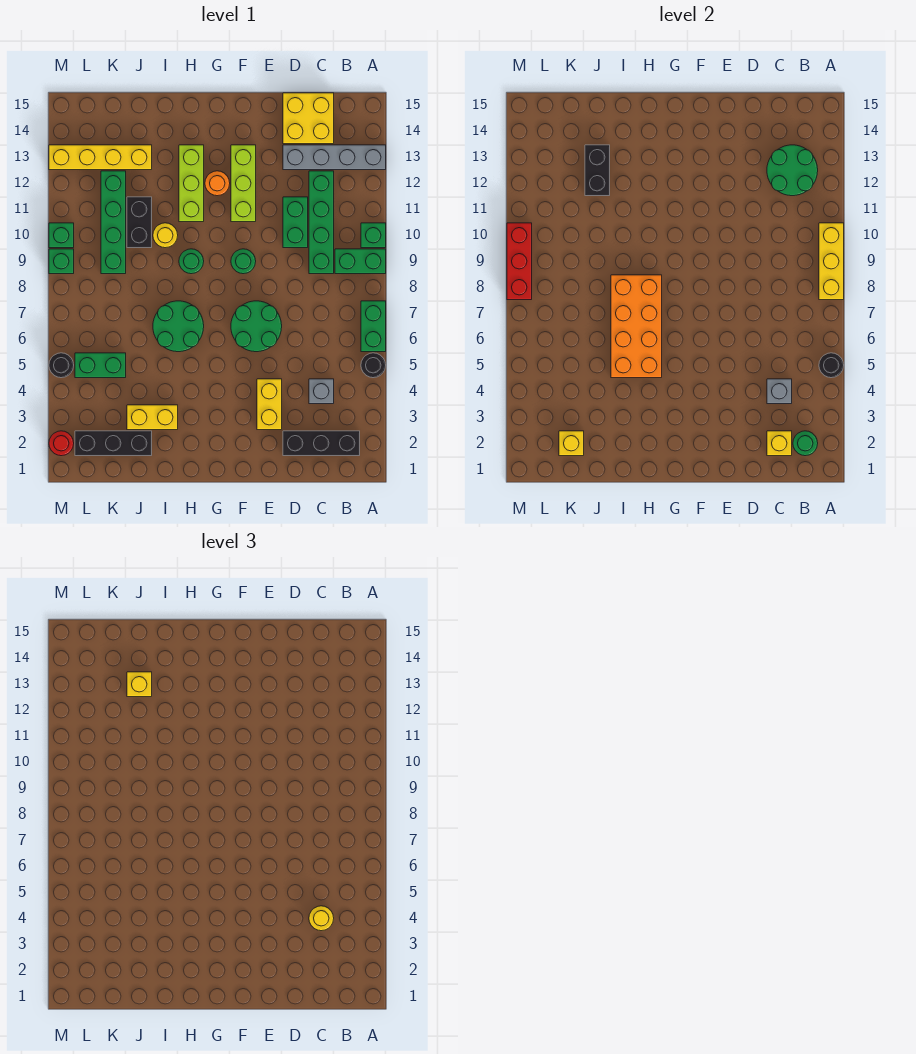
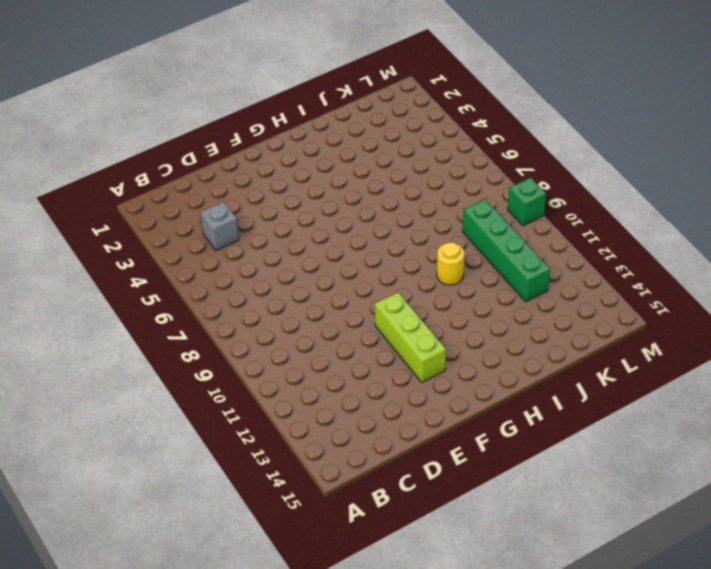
none -> black 1x1 round brick [361,353,386,378]
none -> green 1x2 brick [361,301,386,352]
none -> green 1x2 brick [335,249,386,274]
none -> green 1x1 brick [361,223,386,248]

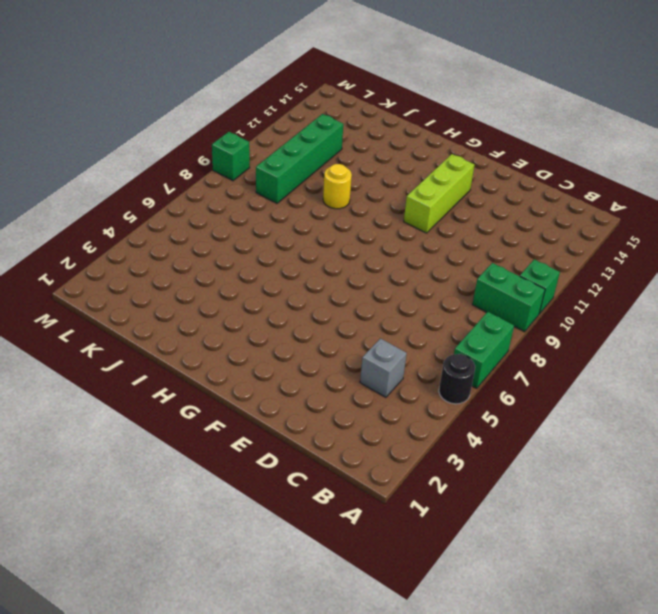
none -> grey 1x4 brick [283,145,386,170]
none -> black 1x3 brick [283,431,360,456]
none -> green 1x4 brick [309,171,334,274]
none -> yellow 2x2 brick [283,93,334,144]

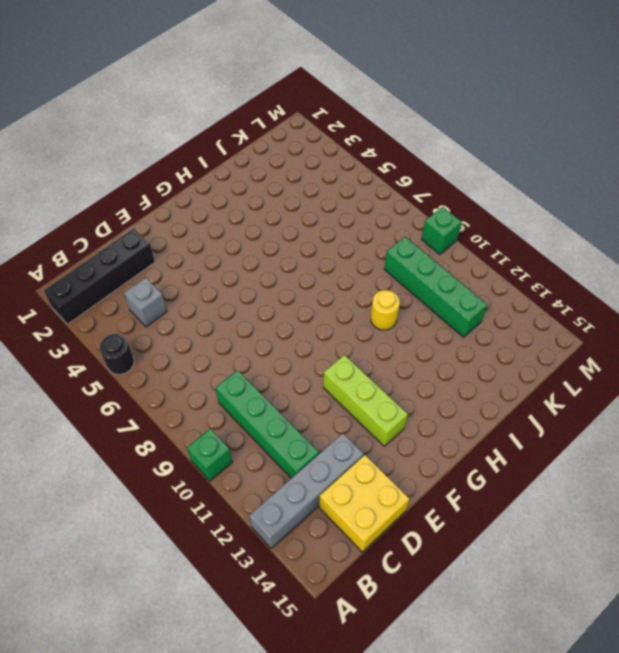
black 1x4 brick [44,228,155,324] -> black 1x3 brick [283,431,360,456]
none -> green 1x2 brick [361,301,386,352]
none -> green 1x2 brick [335,249,386,274]
none -> green 1x2 brick [283,197,308,248]
none -> yellow 1x2 brick [257,379,282,430]

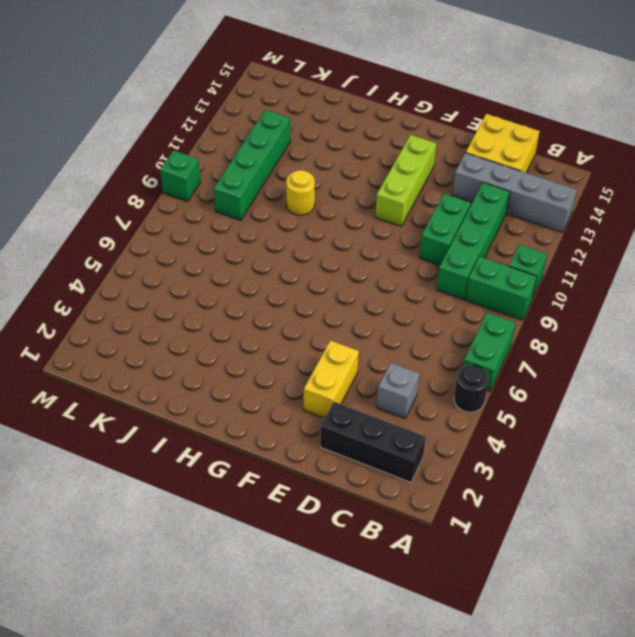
none -> green 2x2 round brick [231,301,282,352]
none -> green 1x1 round brick [231,249,256,274]
none -> orange 1x1 round brick [205,171,230,196]
none -> green 2x2 round brick [153,301,204,352]

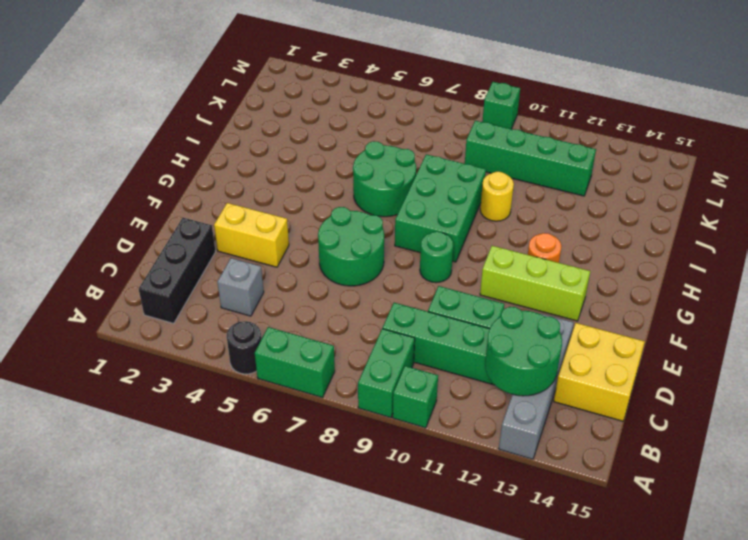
green 2x3 brick [395,154,486,262] -> green 1x1 round brick [179,249,204,274]
none -> lime 1x3 brick [179,145,204,222]
none -> yellow 1x2 brick [127,405,178,430]
none -> black 1x3 brick [75,431,152,456]
none -> black 1x2 brick [127,197,152,248]

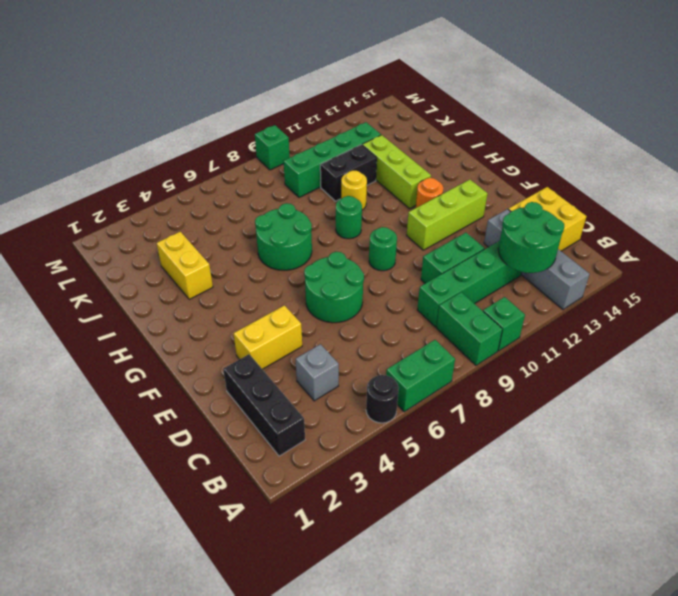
lime 1x3 brick [362,135,431,209] -> lime 1x3 brick turned to [179,145,204,222]
none -> black 1x3 brick [75,431,152,456]
none -> yellow 1x4 brick [49,145,152,170]
none -> green 1x2 brick [75,353,126,378]
none -> red 1x1 round brick [49,431,74,456]

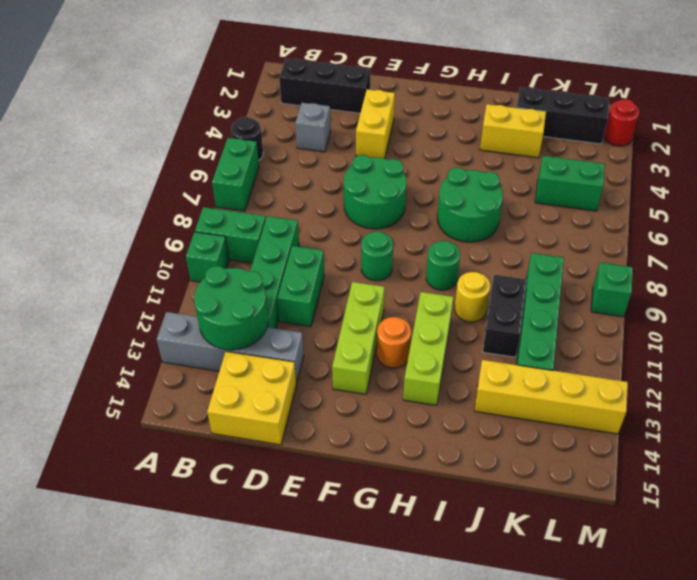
none -> black 1x1 round brick [49,353,74,378]
none -> green 1x1 brick [49,223,74,248]
none -> black 1x1 round brick [819,353,844,378]
none -> yellow 1x3 brick [819,223,844,300]

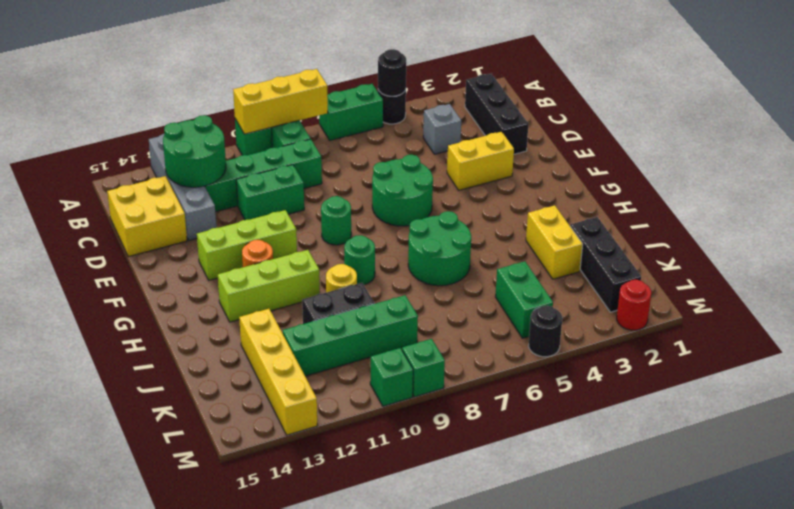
none -> green 1x1 round brick [793,431,818,456]
none -> yellow 1x1 brick [767,431,792,456]
none -> grey 1x1 brick [767,379,792,404]
none -> orange 2x4 brick [611,275,662,378]

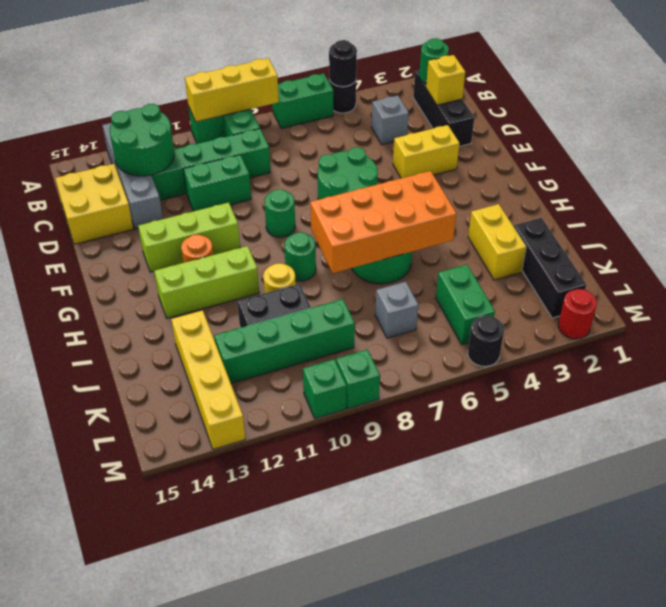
grey 1x1 brick [375,282,418,338] -> grey 1x1 brick moved to [767,379,792,404]
none -> black 1x2 brick [585,145,610,196]
none -> yellow 1x1 brick [559,431,584,456]
none -> red 1x3 brick [507,223,532,300]
none -> yellow 1x1 round brick [309,906,334,931]

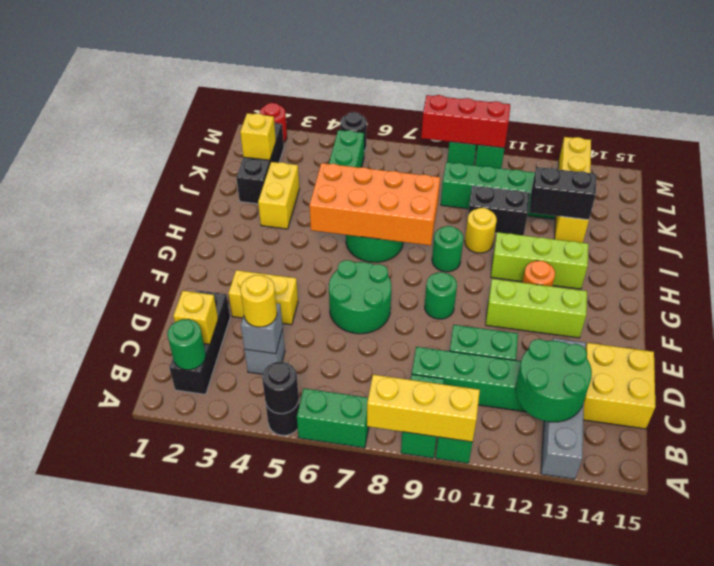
none -> yellow 1x1 brick [127,672,152,697]

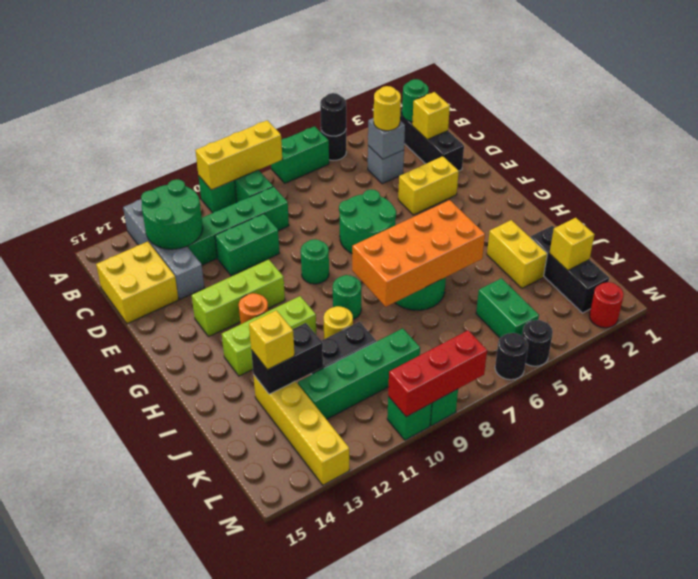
black 1x1 round brick [495,333,528,380] -> none

